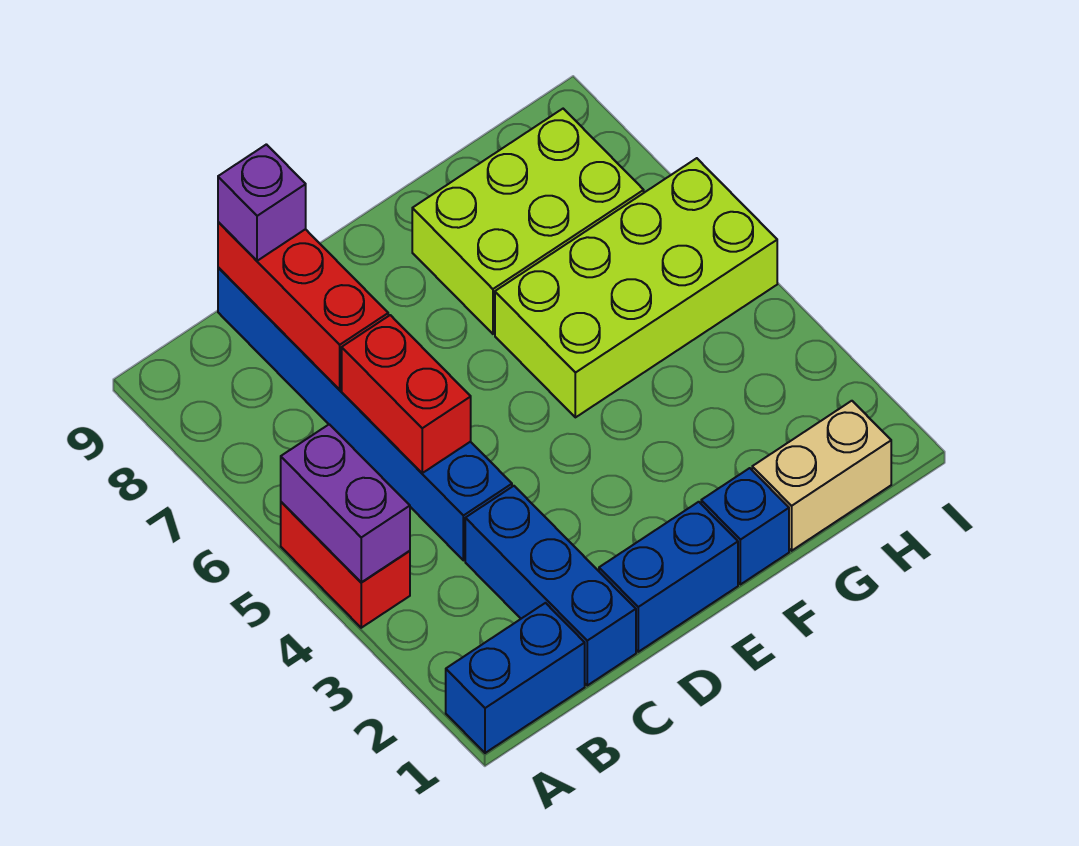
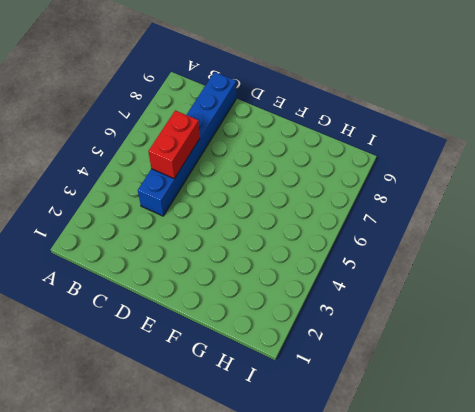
none -> blue 1x2 brick [446,603,585,753]
none -> red 1x2 brick [281,502,410,628]
none -> blue 1x3 brick [465,486,636,685]

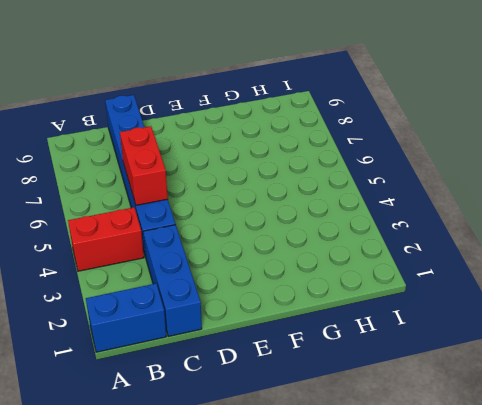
red 1x2 brick [68,207,144,271] -> red 1x2 brick turned to [281,502,410,628]
none -> blue 1x2 brick [599,502,738,652]
none -> blue 1x1 brick [701,468,789,584]
none -> lime 2x4 brick [495,158,777,417]

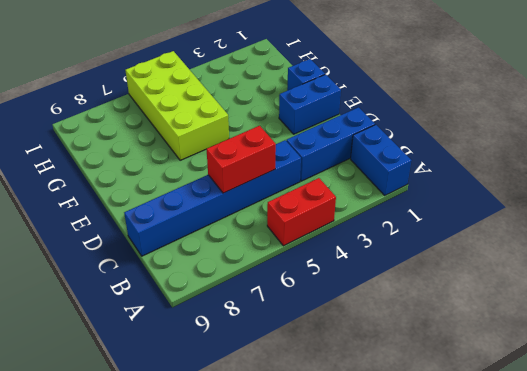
blue 1x2 brick [279,74,341,134] -> blue 1x2 brick turned to [599,502,738,652]
none -> lime 2x3 brick [412,109,644,334]
none -> tan 1x2 brick [752,401,891,551]
none -> purple 1x2 brick [281,424,410,582]

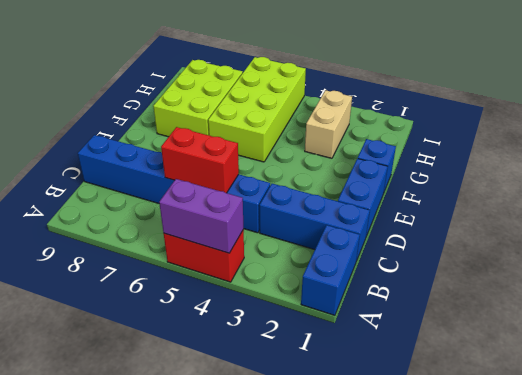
tan 1x2 brick [305,90,352,158] -> tan 1x2 brick moved to [752,401,891,551]
none -> red 1x3 brick [218,222,388,390]
none -> purple 1x1 brick [218,144,306,261]

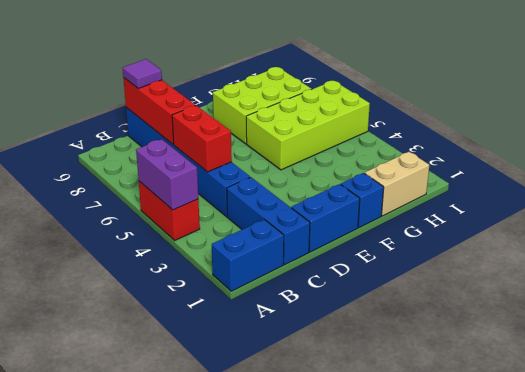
purple 1x1 tile [123,59,162,89] -> purple 1x1 brick [218,144,306,261]

